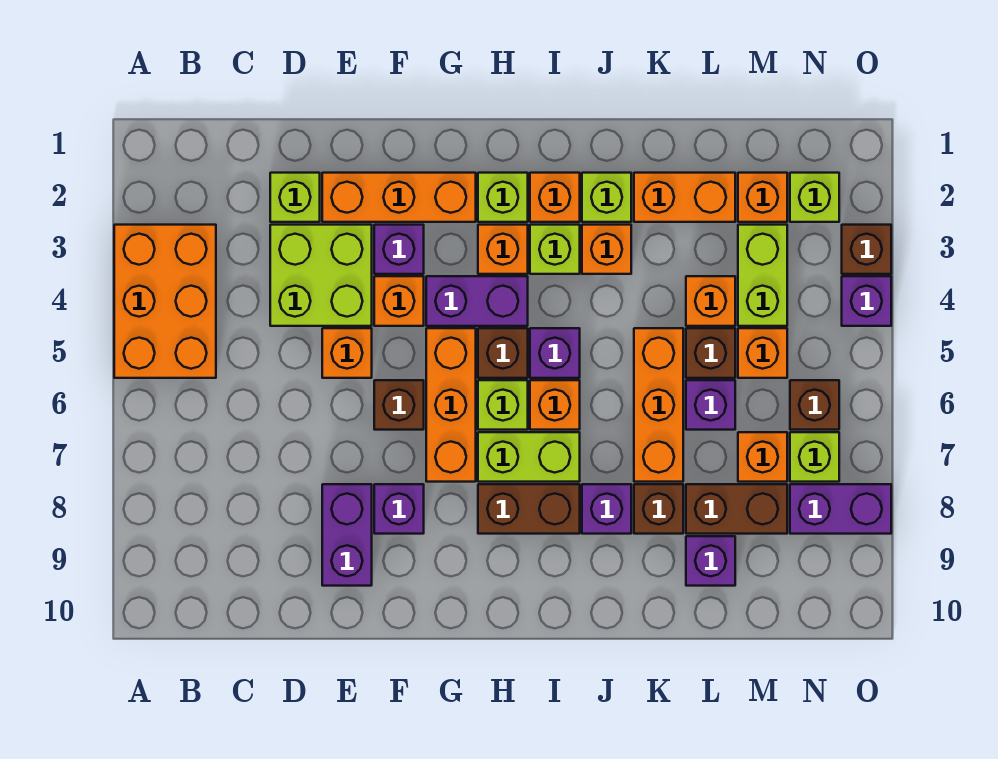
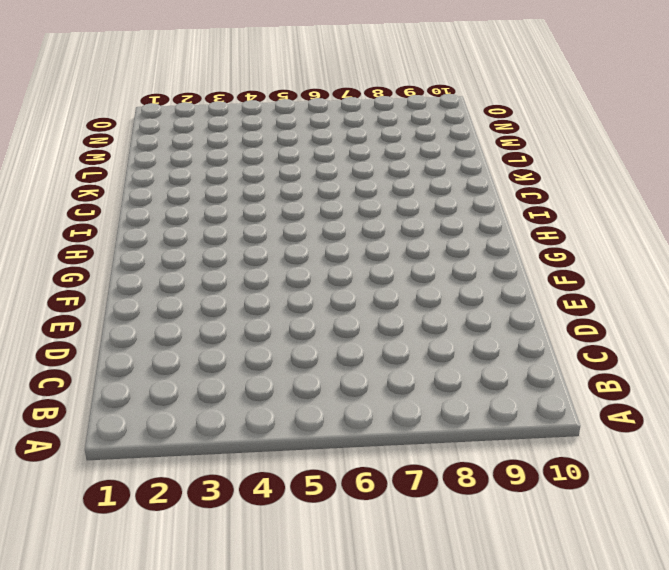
none -> orange 2x3 brick [114,225,216,378]
none -> lime 1x1 brick [270,173,320,222]
none -> lime 2x2 brick [270,225,372,326]
none -> orange 1x3 brick [322,173,476,222]

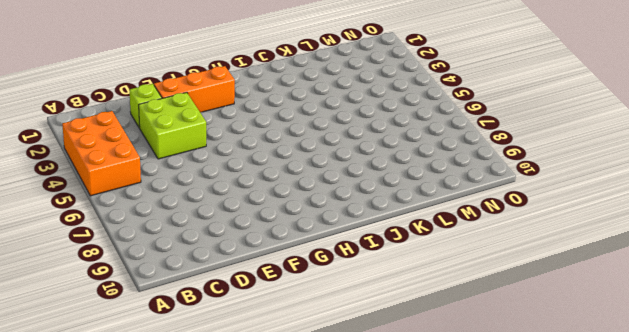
none -> orange 1x1 brick [322,328,372,378]
none -> purple 1x2 brick [322,484,372,586]
none -> purple 1x1 brick [374,225,424,274]
none -> orange 1x1 brick [374,276,424,326]

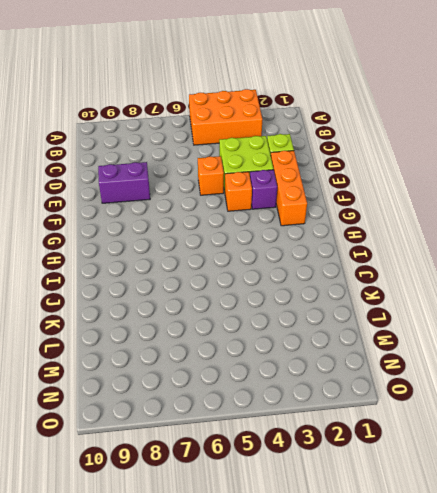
none -> brown 1x1 brick [374,380,424,430]
none -> purple 1x1 brick [374,484,424,534]
none -> purple 1x2 brick [426,276,528,326]
none -> orange 1x3 brick [426,328,476,482]

